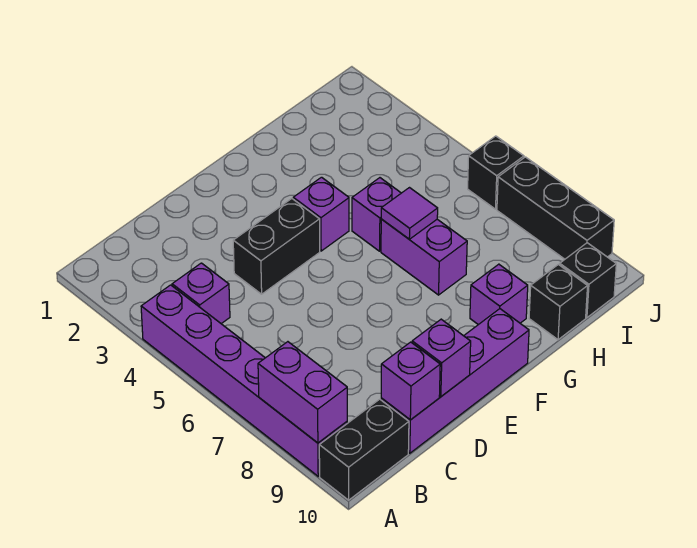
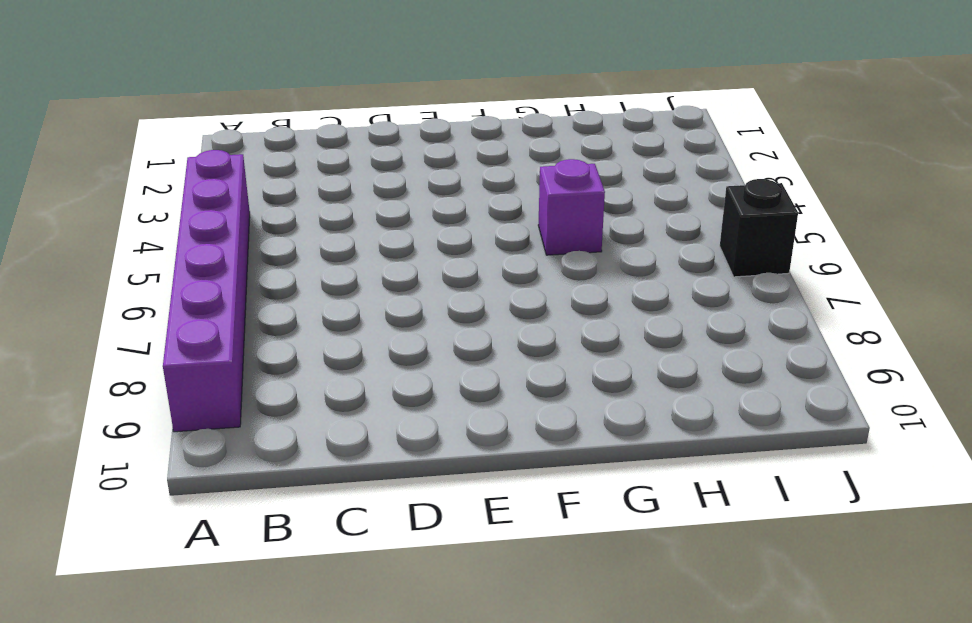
none -> black 1x2 brick [319,399,409,500]
none -> purple 1x1 brick [172,263,230,324]
none -> purple 1x4 brick [381,309,529,453]

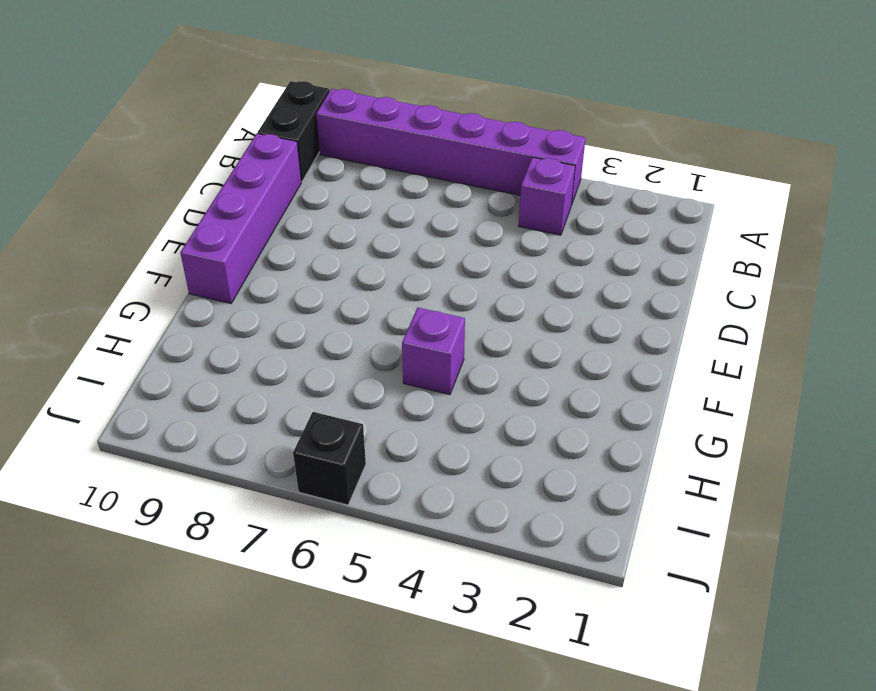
none -> black 1x2 brick [233,199,320,294]
none -> purple 1x1 brick [293,177,349,251]
none -> purple 1x2 brick [381,219,467,295]

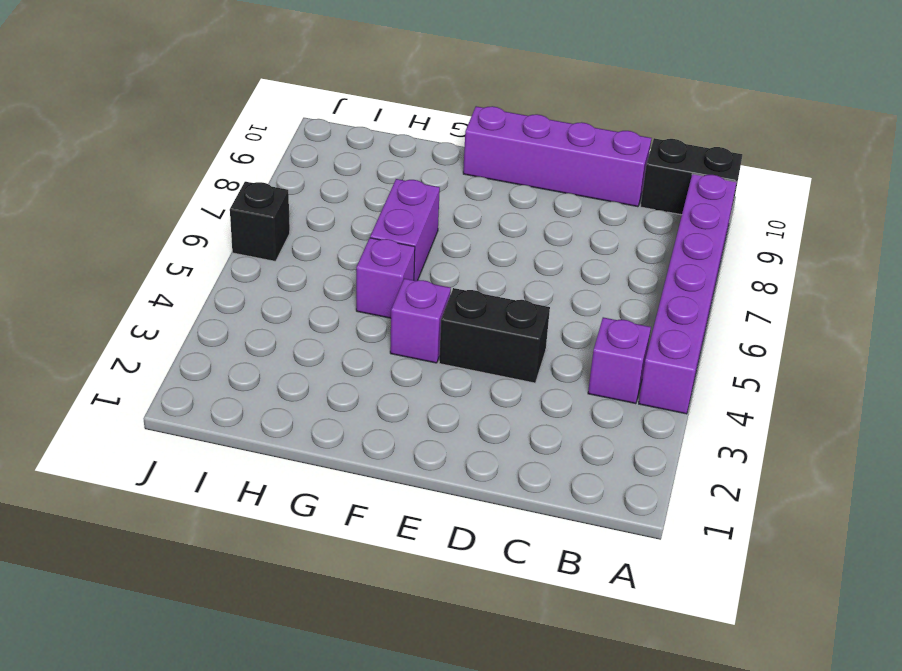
none -> purple 1x1 brick [470,264,528,325]
none -> black 1x1 brick [529,265,588,340]
none -> black 1x1 brick [560,243,616,318]

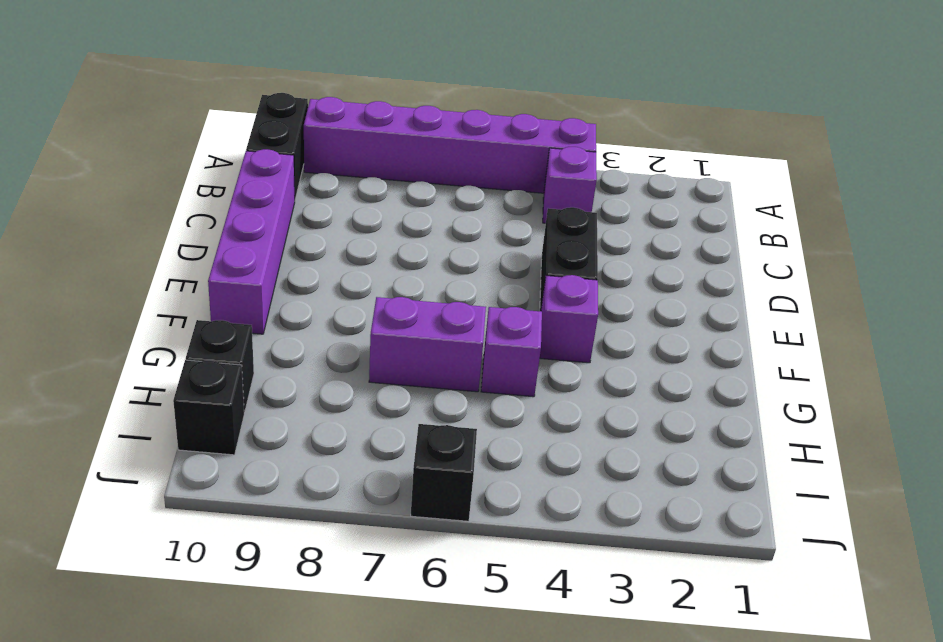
none -> purple 1x1 brick [470,264,528,325]
none -> black 1x3 brick [497,157,614,259]
none -> purple 1x2 brick [258,342,347,443]

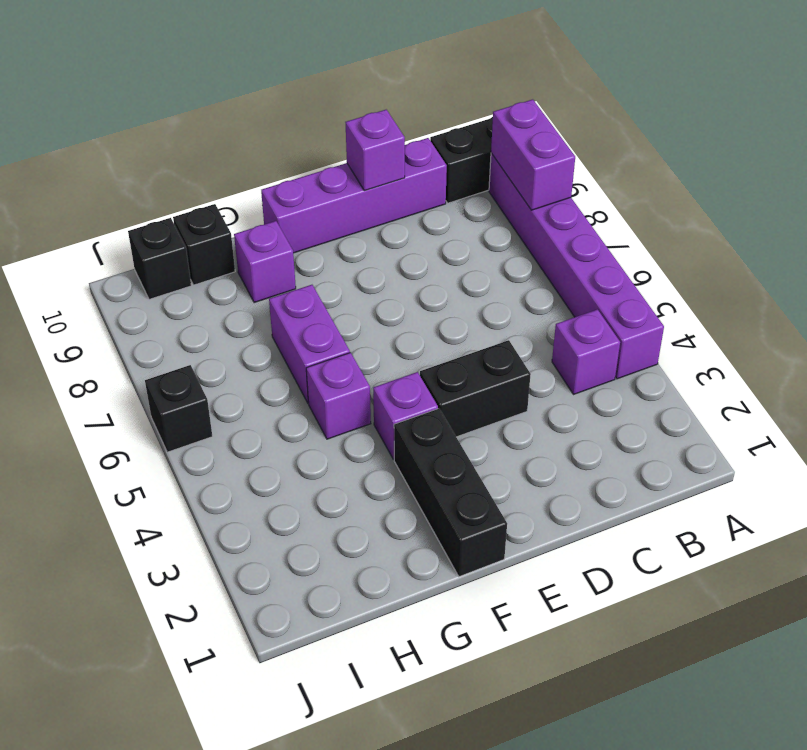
black 1x3 brick [394,409,507,577] -> black 1x3 brick moved to [497,157,614,259]
none -> purple 1x1 brick [381,342,440,420]
none -> purple 1x1 tile [381,188,438,239]

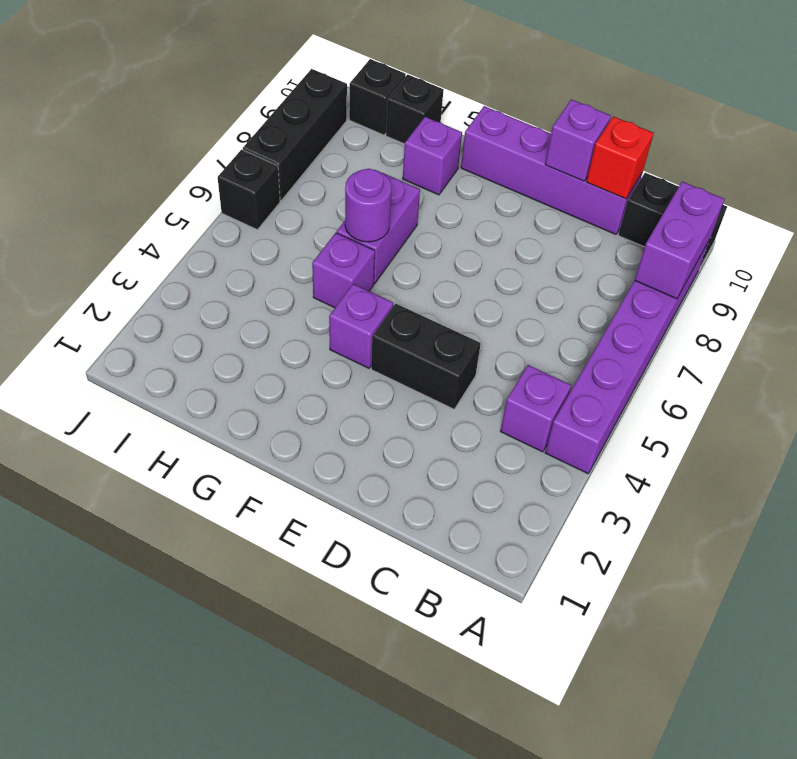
red 1x1 brick [586,116,654,199] -> purple 1x1 brick [381,342,440,420]
purple 1x1 round brick [345,169,392,242] -> purple 1x1 tile [381,188,438,239]

